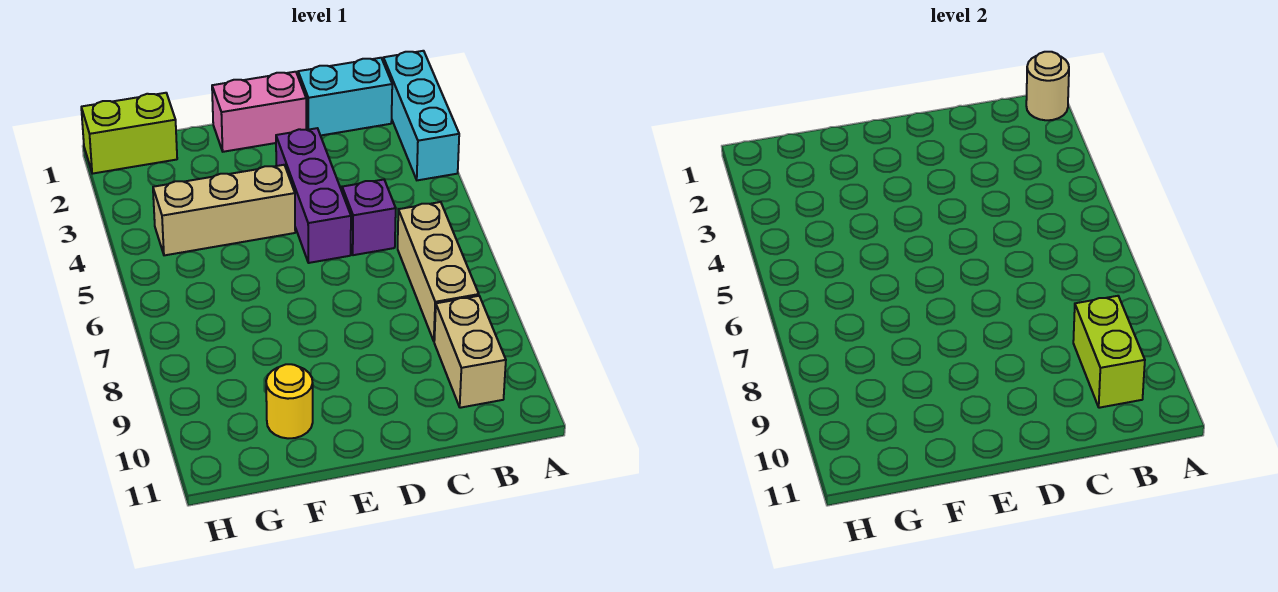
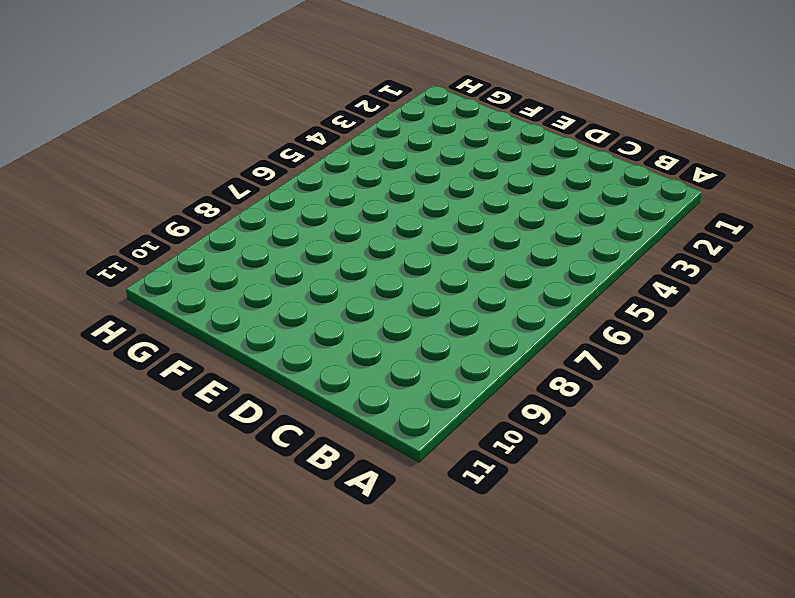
none -> cyan 1x3 brick [383,51,459,180]
none -> cyan 1x2 brick [298,58,392,136]
none -> tan 1x3 brick [398,202,479,341]

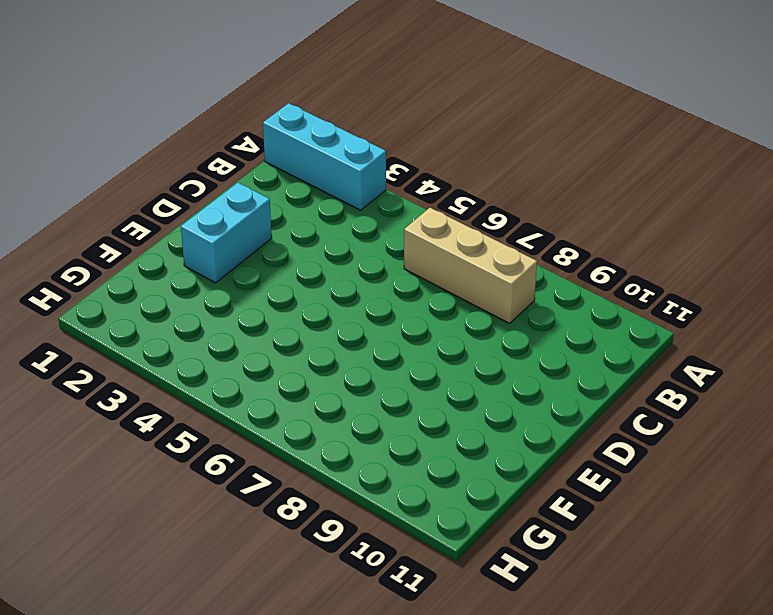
cyan 1x2 brick [181,183,272,283] -> cyan 1x2 brick moved to [298,58,392,136]
none -> tan 1x2 brick [434,296,506,408]
none -> purple 1x1 brick [342,180,396,255]
none -> pink 1x2 brick [212,72,306,152]

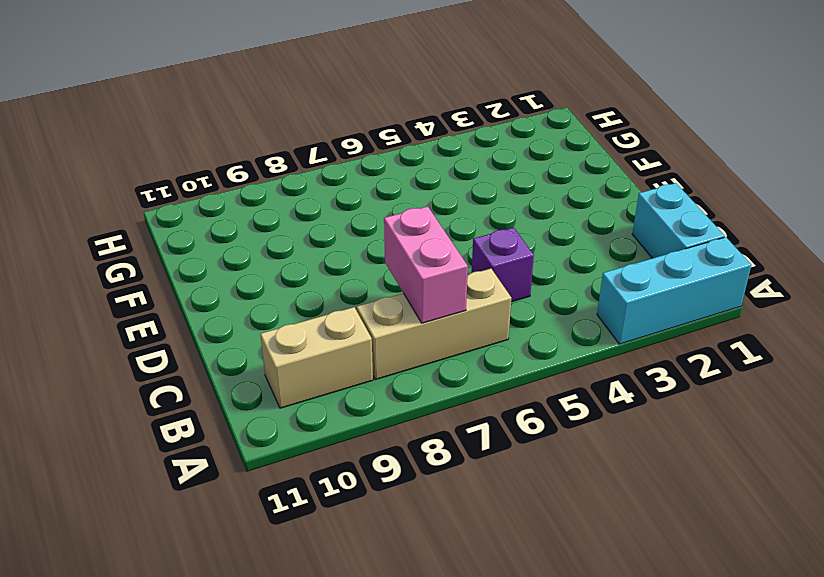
pink 1x2 brick [384,206,468,323] -> pink 1x2 brick moved to [212,72,306,152]
none -> purple 1x3 brick [276,128,351,263]
none -> tan 1x3 brick [153,165,295,255]
none -> yellow 1x1 round brick [266,364,313,438]

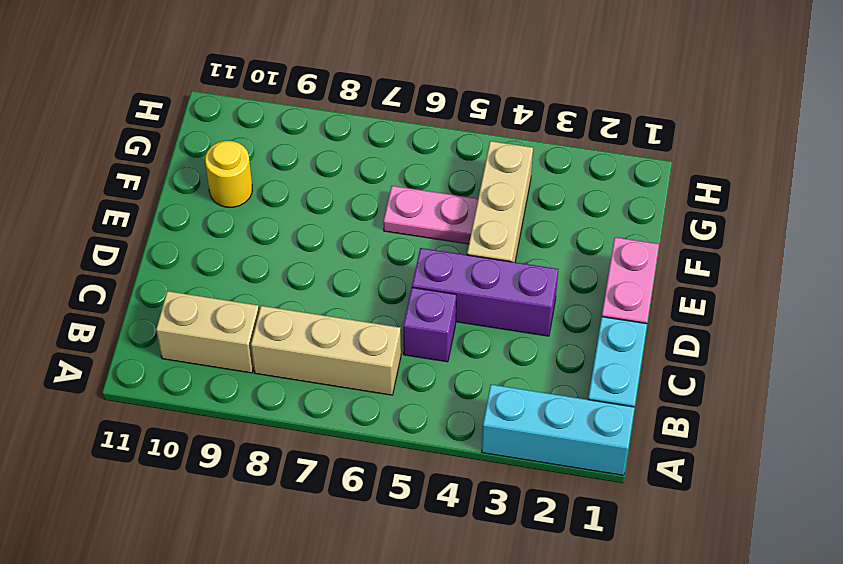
pink 1x2 plate [383,186,478,244] -> none
none -> lime 1x2 brick [81,93,177,174]
none -> tan 1x1 round brick [1026,52,1069,120]
none -> lime 1x2 brick [1073,296,1145,408]

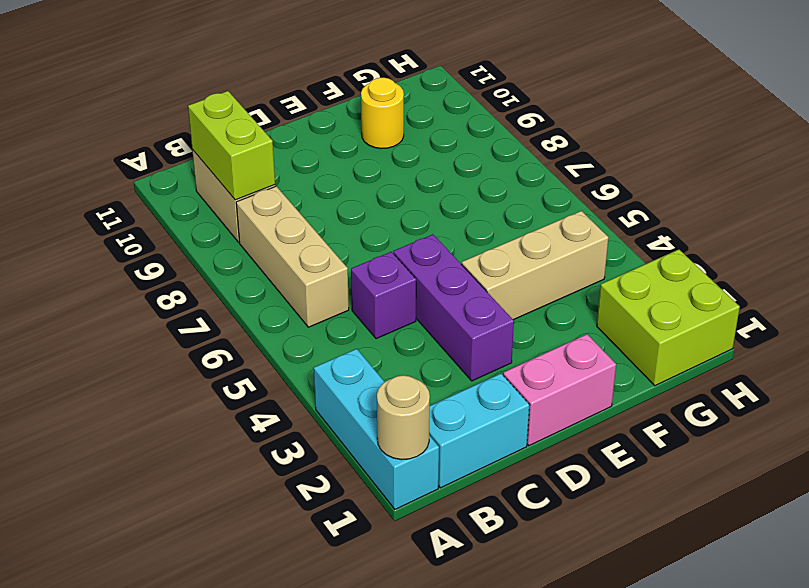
lime 2x2 brick [597,249,740,386] -> lime 1x2 brick [81,93,177,174]

